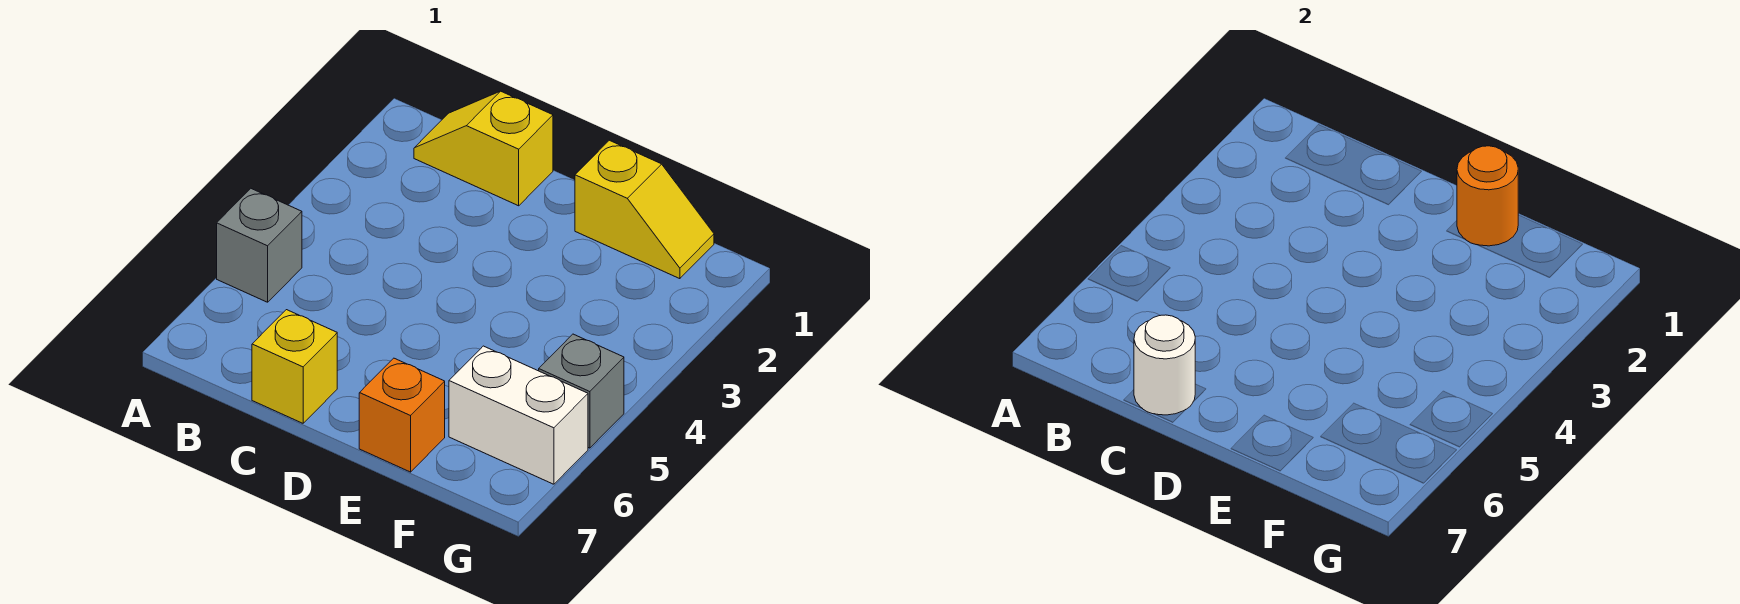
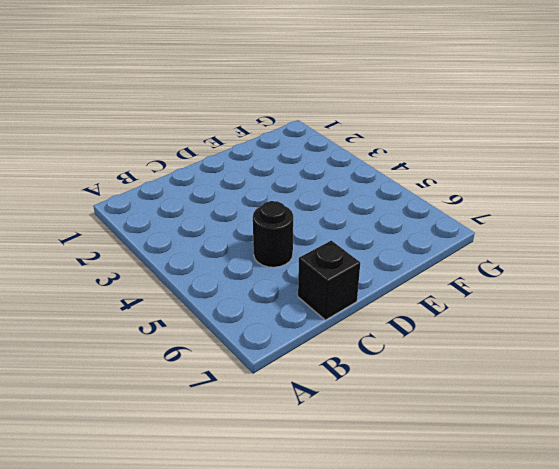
black 1x1 round brick [253,201,293,267] -> none
black 1x1 brick [298,241,360,320] -> yellow 1x1 brick [252,310,337,423]
none -> grey 1x1 brick [217,189,302,302]
none -> yellow 1x2 slope [414,91,553,206]

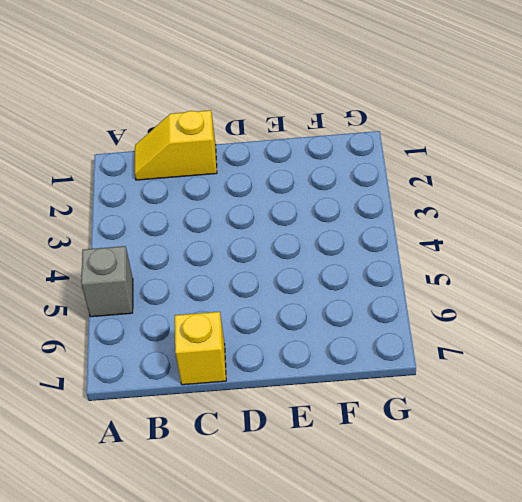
none -> yellow 1x2 slope [575,140,714,279]
none -> orange 1x1 brick [359,358,445,472]

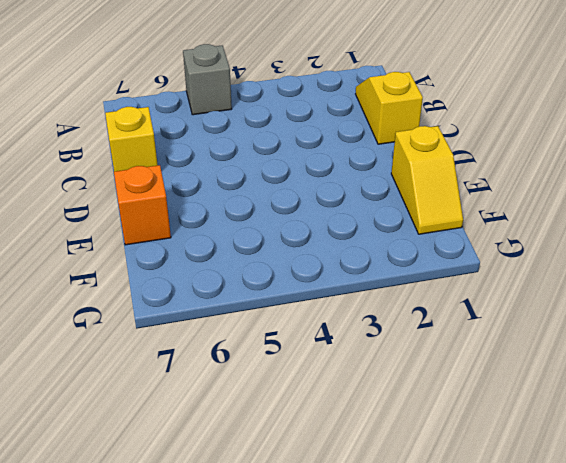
none -> white 1x2 brick [449,346,588,484]
none -> grey 1x1 brick [539,334,624,448]

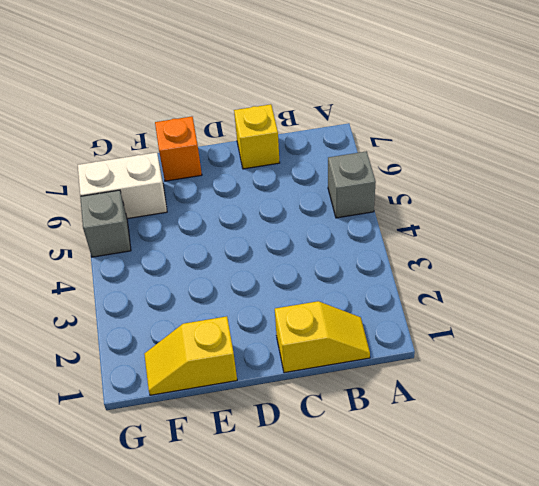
none -> white 1x1 round brick [1134,315,1195,415]
none -> orange 1x1 round brick [1457,146,1518,246]

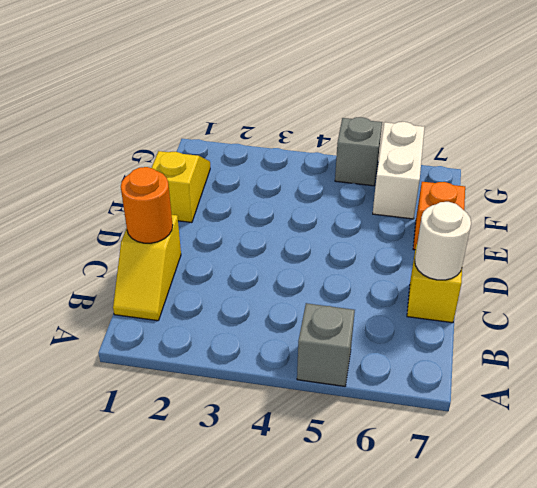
orange 1x1 round brick [121,167,173,243] -> orange 1x1 round brick moved to [1457,146,1518,246]

